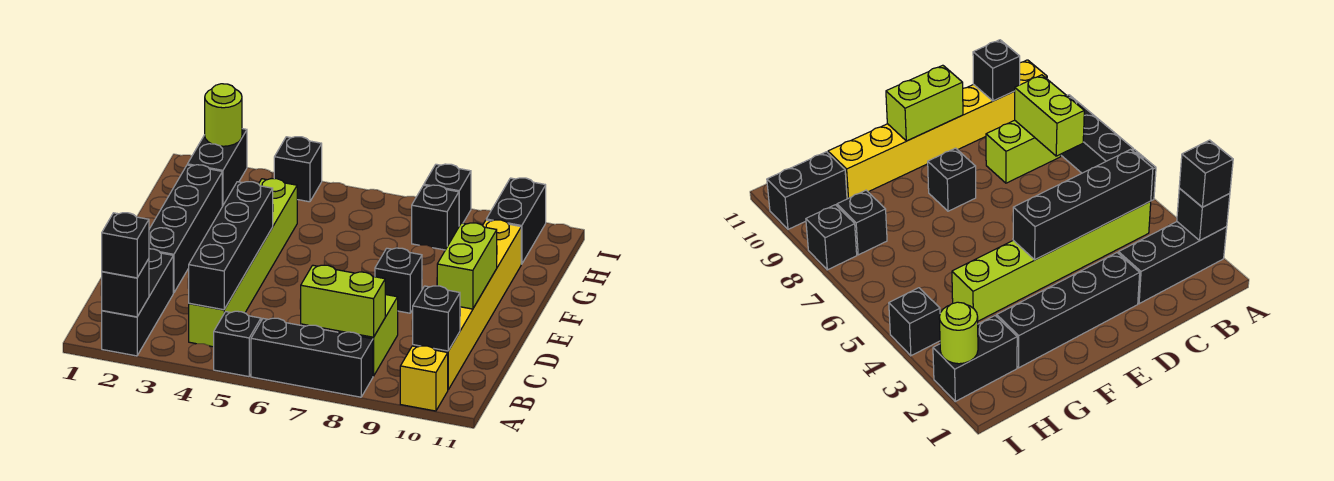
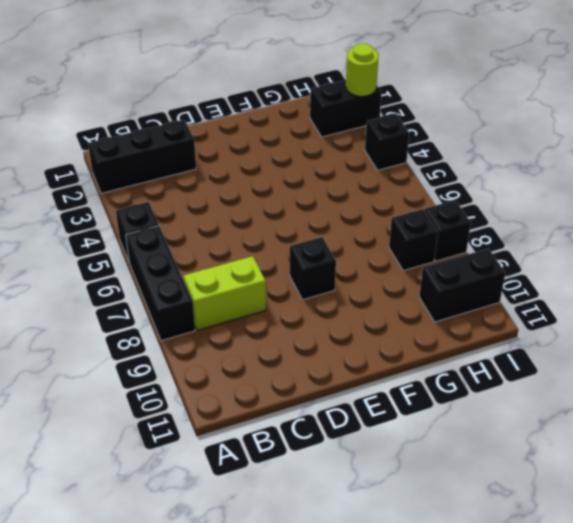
none -> yellow 1x1 brick [400,346,448,411]
none -> lime 1x6 brick [189,179,297,347]
none -> yellow 1x6 brick [413,220,521,390]

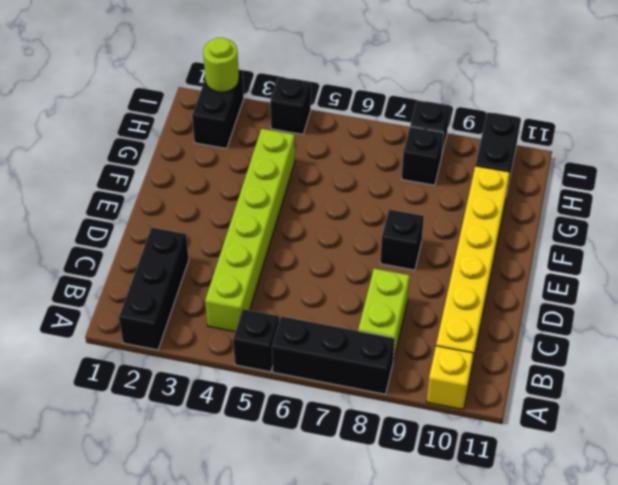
none -> black 1x4 brick [149,165,222,293]
none -> black 1x1 brick [102,259,149,317]
none -> black 1x4 brick [189,182,273,310]

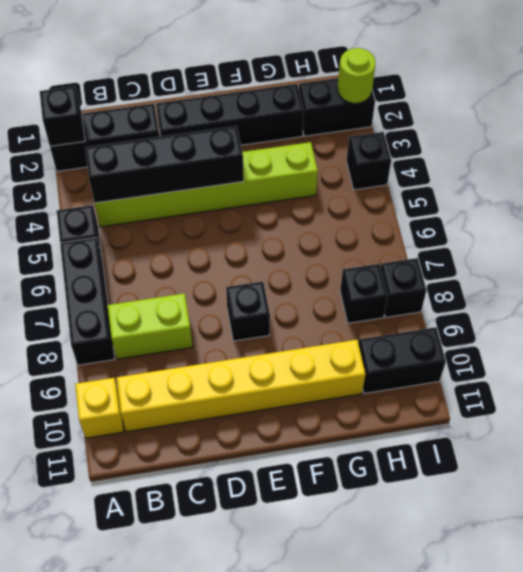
none -> lime 1x2 brick [301,265,385,337]
none -> black 1x1 brick [413,286,460,351]
none -> lime 1x2 brick [437,223,497,309]

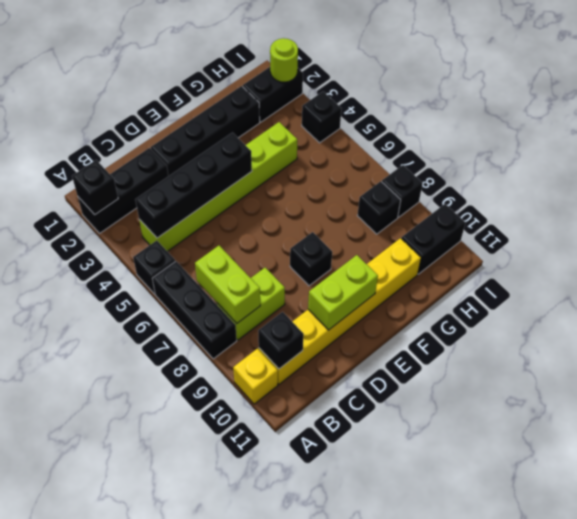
none -> black 1x1 brick [102,213,149,278]

